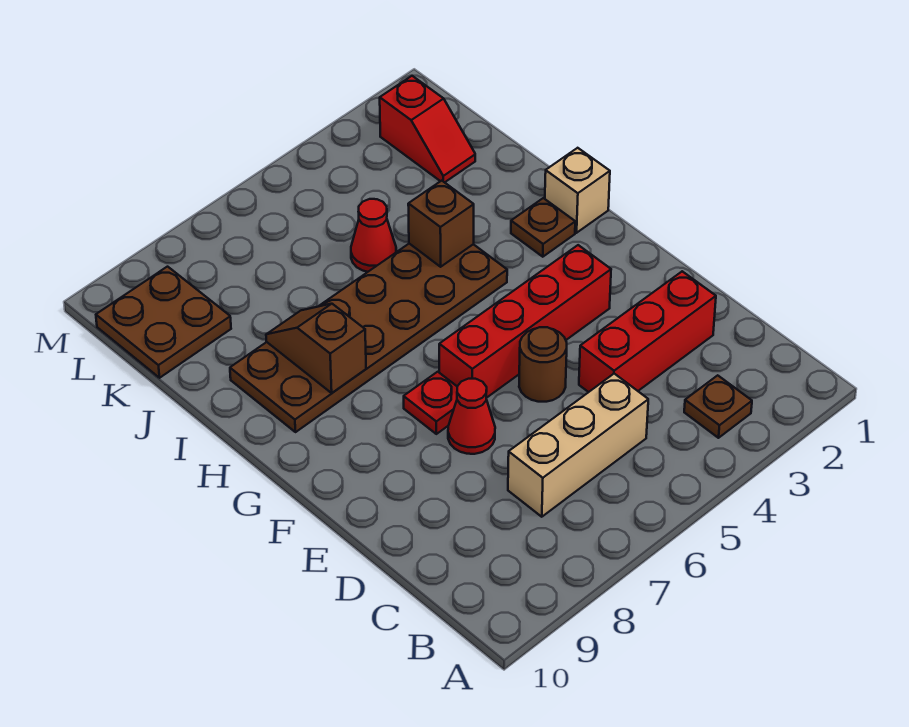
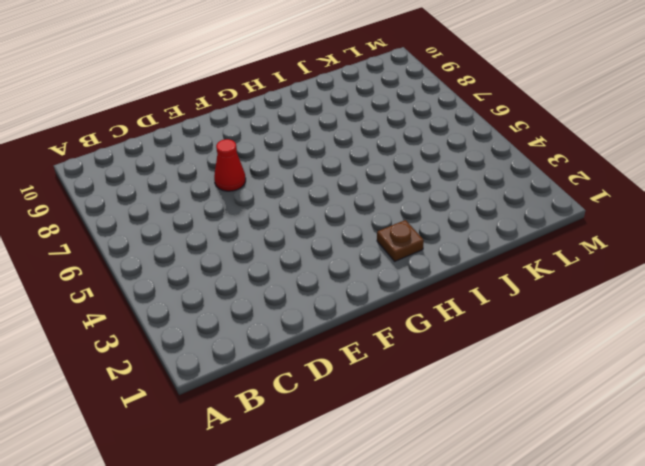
none -> brown 1x1 plate [684,375,752,438]
none -> tan 1x3 brick [508,374,648,517]
none -> red 1x3 brick [579,271,716,392]

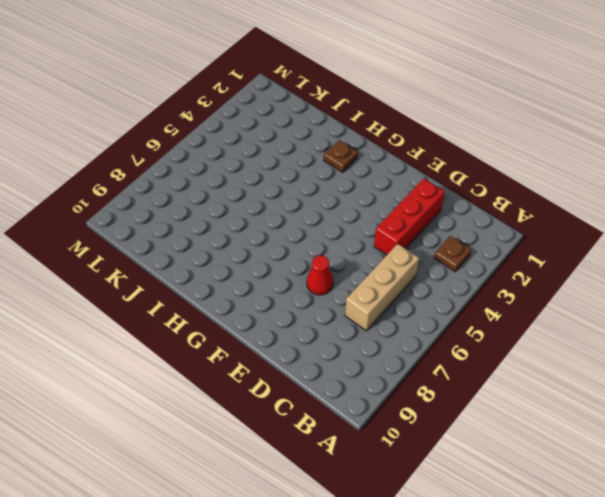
none -> brown 1x1 round brick [519,327,567,402]
none -> red 1x4 brick [439,245,611,398]
none -> red 1x1 plate [404,372,457,434]

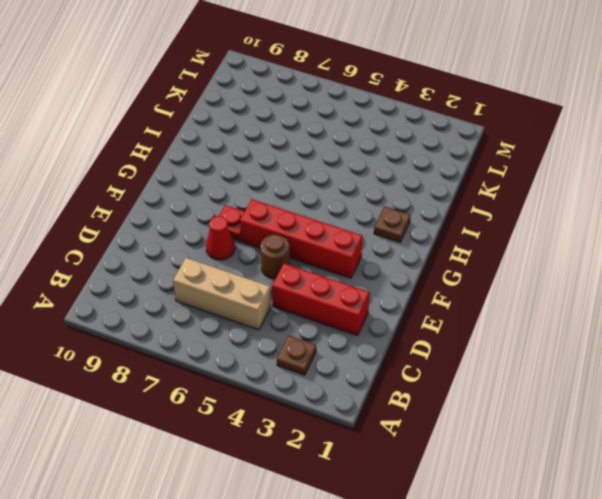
none -> tan 1x1 brick [545,148,610,233]
none -> brown 2x6 plate [230,244,507,432]
none -> red 1x1 cone [351,199,396,272]

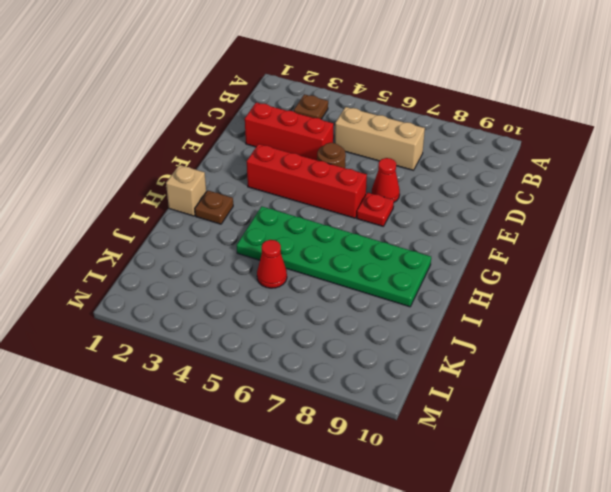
green 2x6 plate [237,206,431,307] -> brown 2x6 plate [230,244,507,432]
none -> red 1x2 slope [380,76,475,182]
none -> brown 2x2 plate [96,267,231,378]
none -> brown 1x2 slope [266,304,366,393]

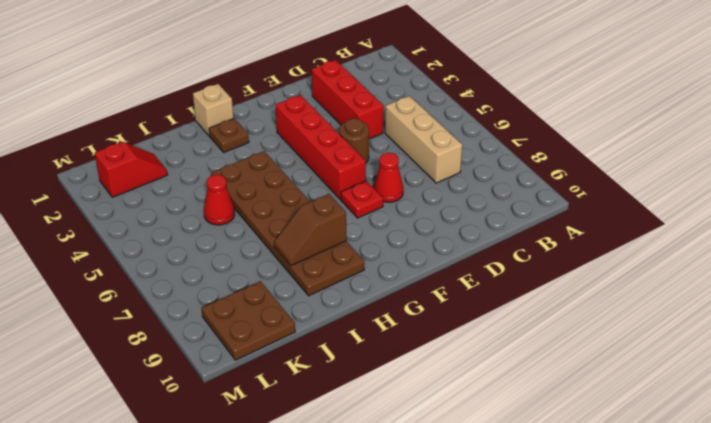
none -> brown 1x1 plate [684,375,752,438]
none -> brown 1x1 brick [408,181,474,267]

